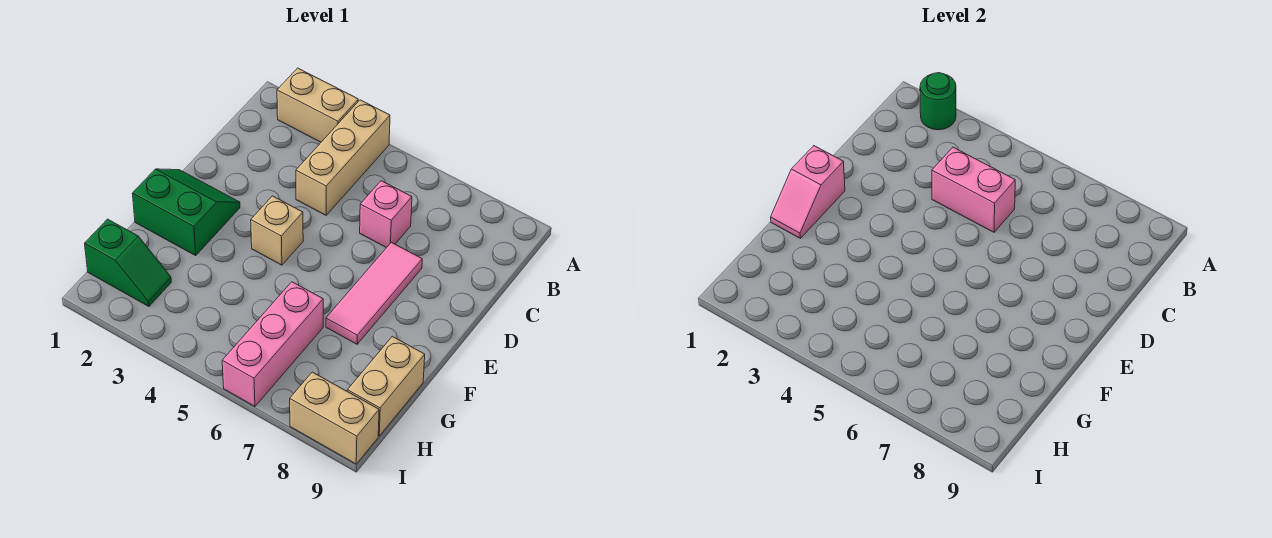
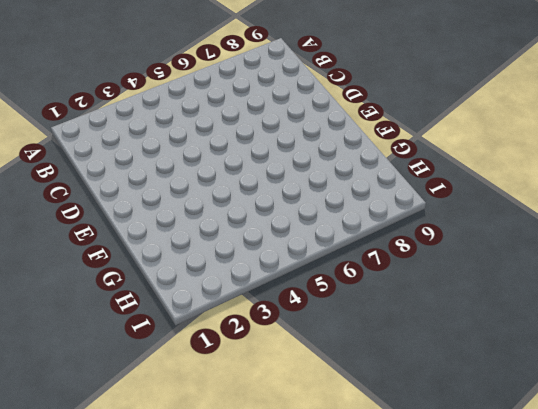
none -> tan 1x2 brick [277,68,358,142]
none -> tan 1x3 brick [296,100,390,215]
none -> pink 1x1 brick [360,181,412,248]

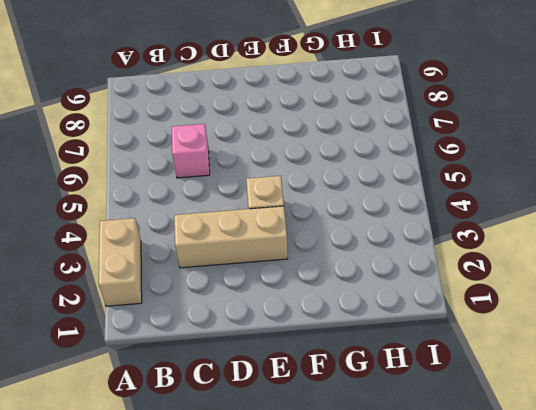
tan 1x3 brick [174,206,288,268] -> tan 1x3 brick moved to [296,100,390,215]
none -> pink 1x3 tile [326,242,422,344]
none -> green 2x2 slope [132,169,240,256]
none -> pink 1x3 brick [222,282,323,406]

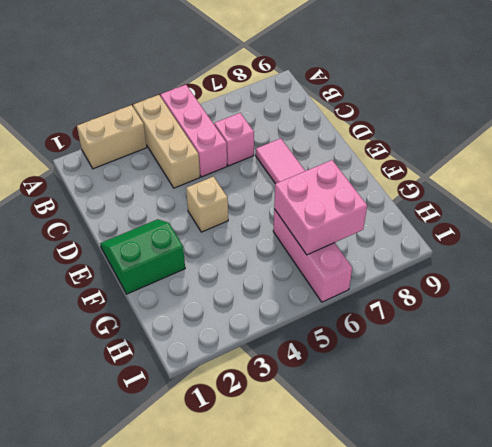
pink 1x3 brick [161,85,227,177] -> none
pink 2x2 brick [274,160,367,255] -> none
none -> tan 1x2 brick [347,336,425,436]
none -> green 1x2 slope [85,219,171,306]
none -> tan 1x2 brick [290,372,379,464]

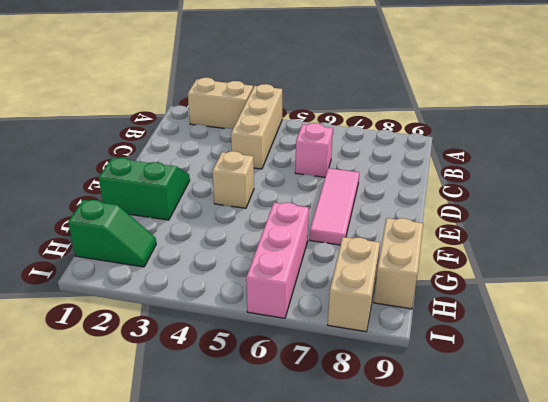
tan 1x2 brick [328,237,380,332] -> tan 1x2 brick turned to [290,372,379,464]
none -> green 1x1 round brick [920,73,956,130]
none -> pink 1x2 brick [932,147,1015,232]
none -> pink 1x2 slope [771,146,845,238]

